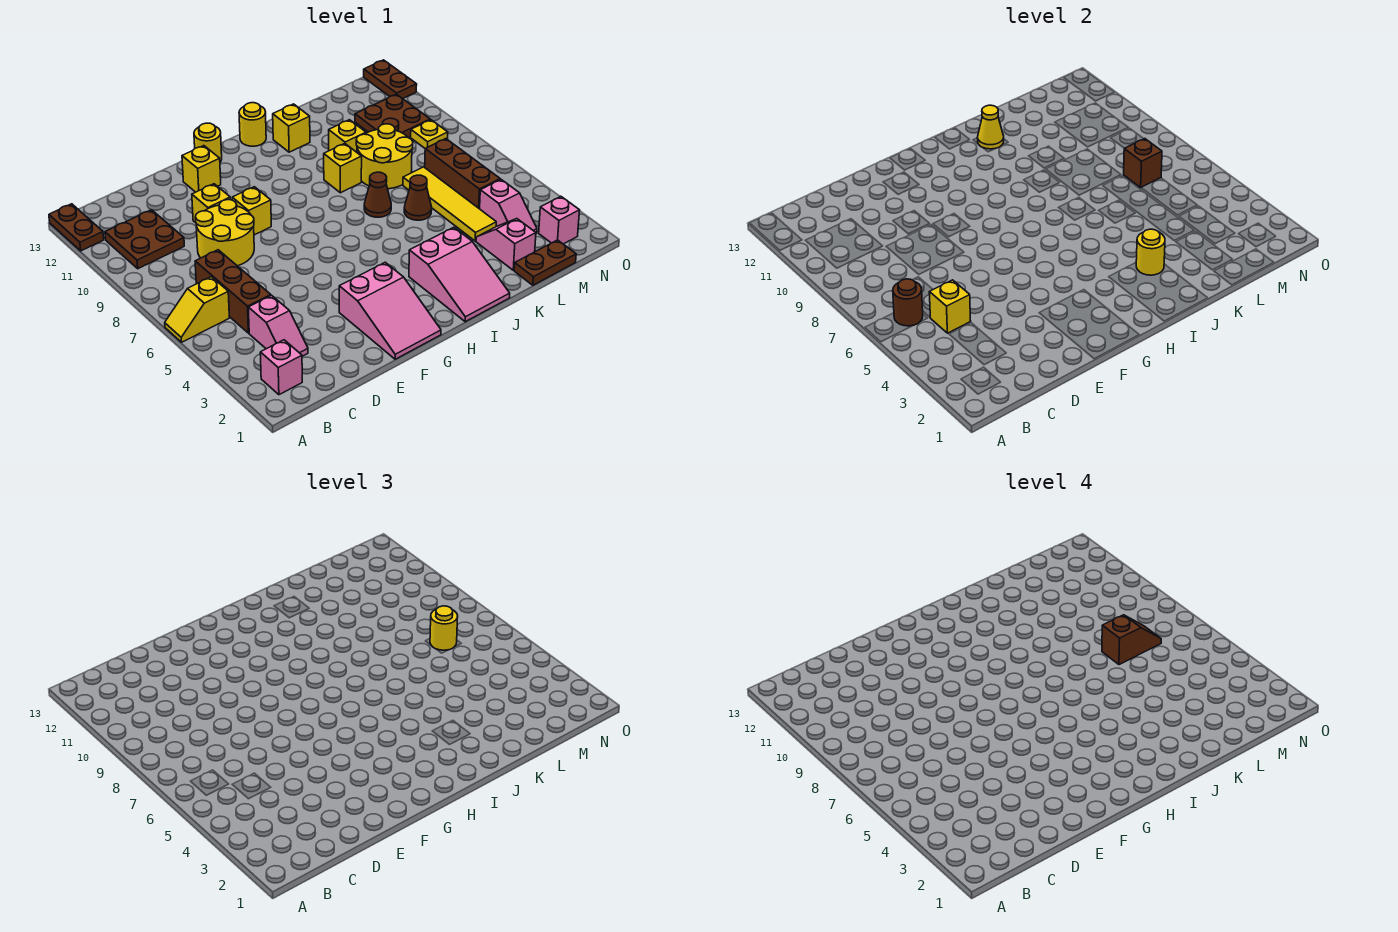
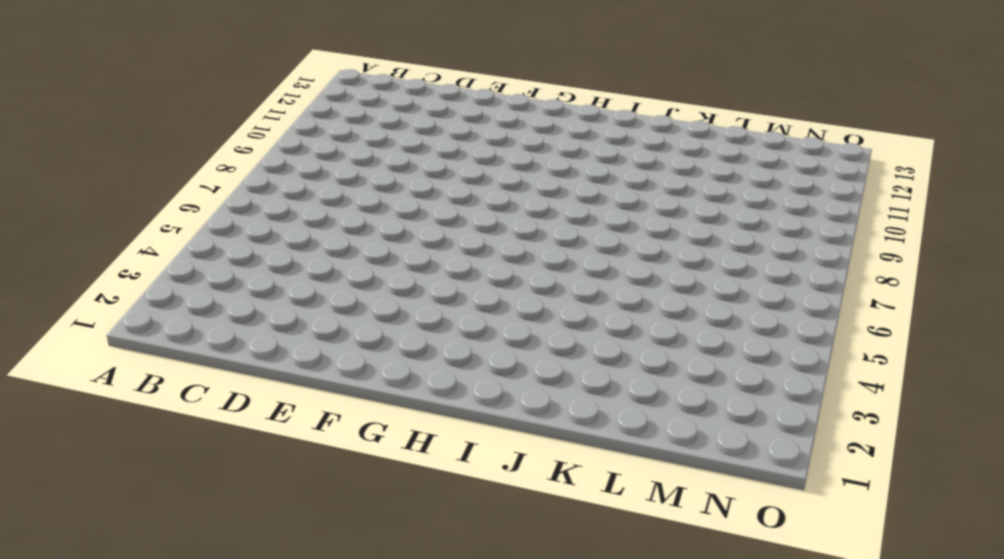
none -> yellow 1x2 slope [165,277,229,342]
none -> brown 1x2 plate [49,204,104,251]
none -> pink 1x1 brick [260,340,302,395]
none -> brown 2x2 plate [105,210,184,269]

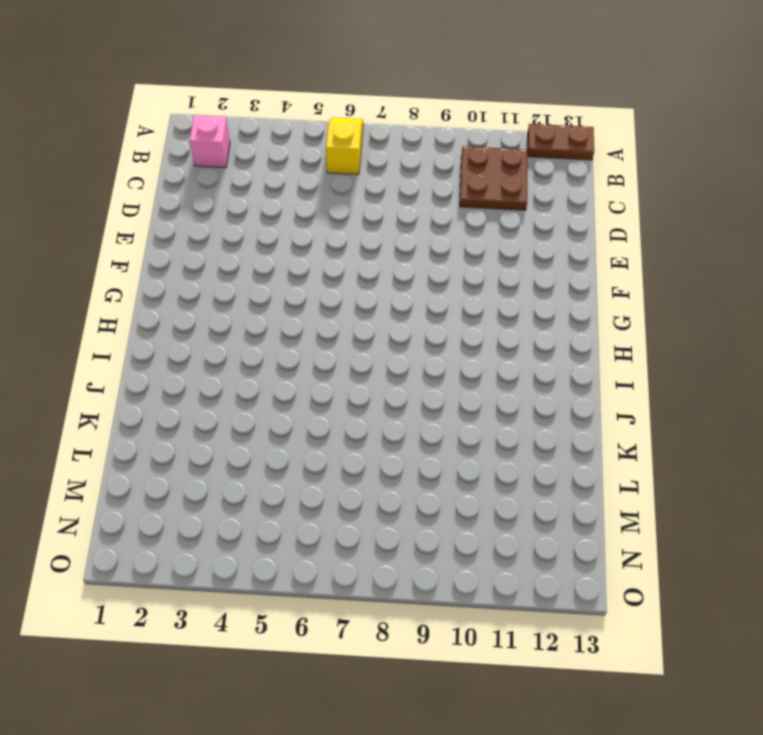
none -> pink 1x2 slope [248,295,308,356]
none -> brown 1x3 brick [195,250,271,333]
none -> yellow 2x2 round brick [195,200,254,266]
none -> yellow 1x1 brick [192,184,230,223]

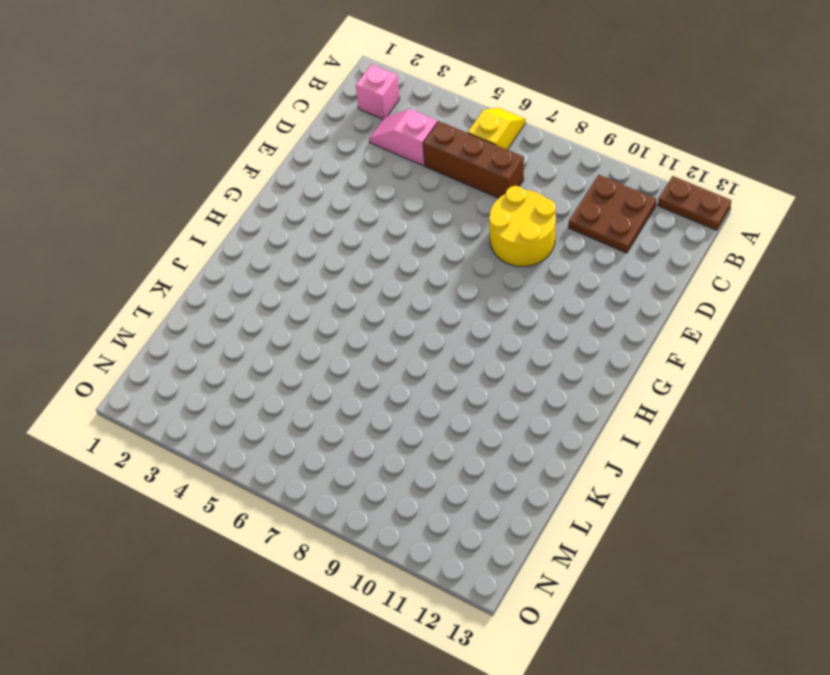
none -> yellow 1x1 brick [192,184,230,223]
none -> pink 2x3 slope [339,262,441,359]
none -> yellow 1x1 brick [232,187,271,235]
none -> yellow 1x1 brick [182,146,221,192]

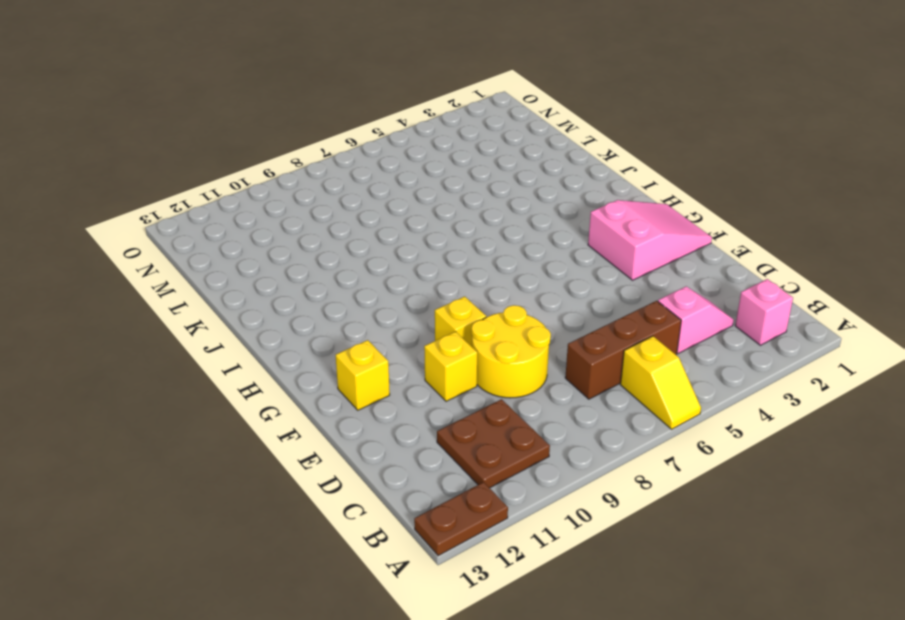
none -> yellow 1x1 round brick [194,123,222,162]
none -> pink 2x3 slope [409,227,510,322]
none -> yellow 1x1 round brick [239,103,266,146]
none -> brown 1x1 cone [364,172,391,217]

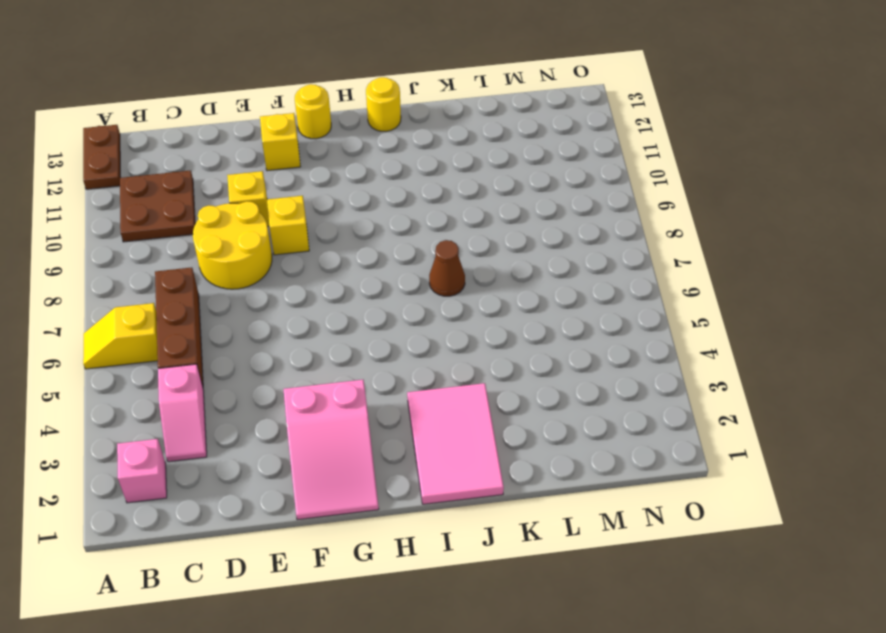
pink 2x3 tile [407,383,504,504] -> pink 2x3 slope [409,227,510,322]
none -> yellow 1x1 brick [324,144,362,193]
none -> yellow 1x1 brick [273,104,310,152]
none -> brown 1x1 cone [404,175,432,220]
none -> yellow 2x2 round brick [356,124,413,189]

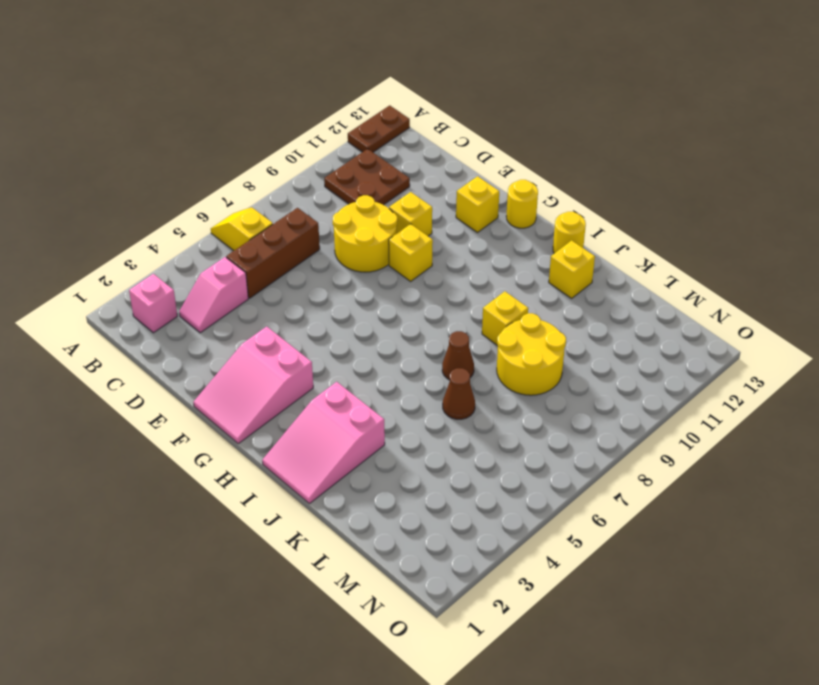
none -> yellow 1x1 brick [329,120,366,152]
none -> brown 1x2 plate [514,240,576,285]
none -> pink 1x2 slope [476,219,536,270]
none -> yellow 1x4 tile [403,167,496,241]

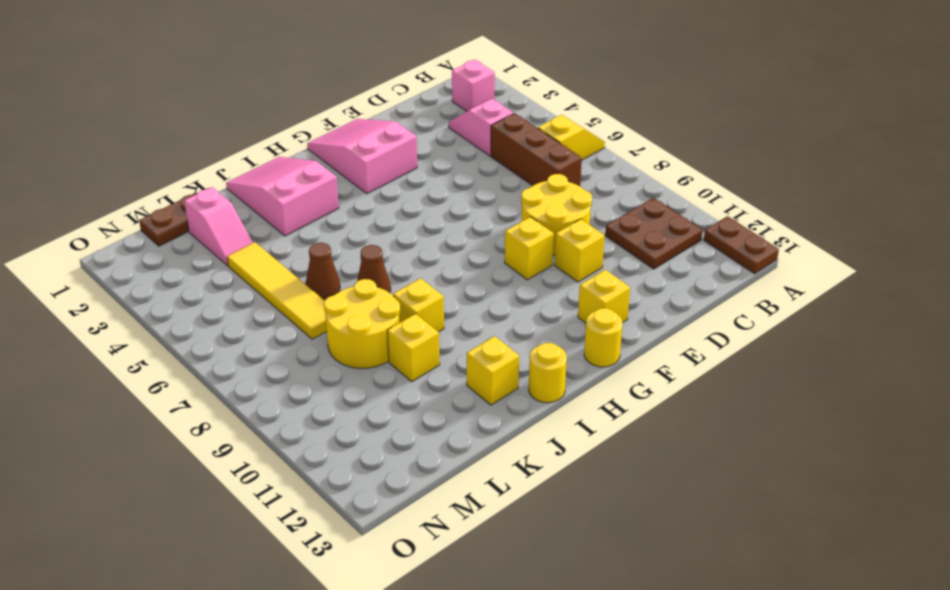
none -> pink 1x2 slope [480,179,537,233]
none -> brown 1x3 brick [425,139,500,209]
none -> brown 2x2 plate [355,94,430,138]
none -> pink 1x1 brick [539,196,580,244]

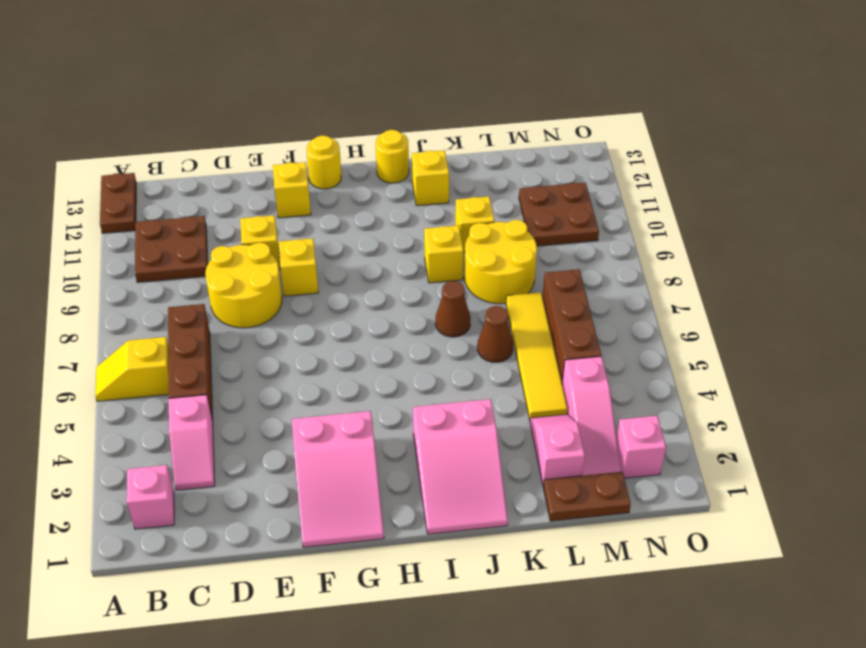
pink 1x3 slope [562,356,621,476] -> pink 1x2 slope [480,179,537,233]
none -> yellow 1x1 plate [411,120,448,149]
none -> brown 1x2 plate [364,60,417,99]
none -> brown 1x1 round brick [893,279,923,326]
none -> yellow 1x1 brick [929,280,970,333]

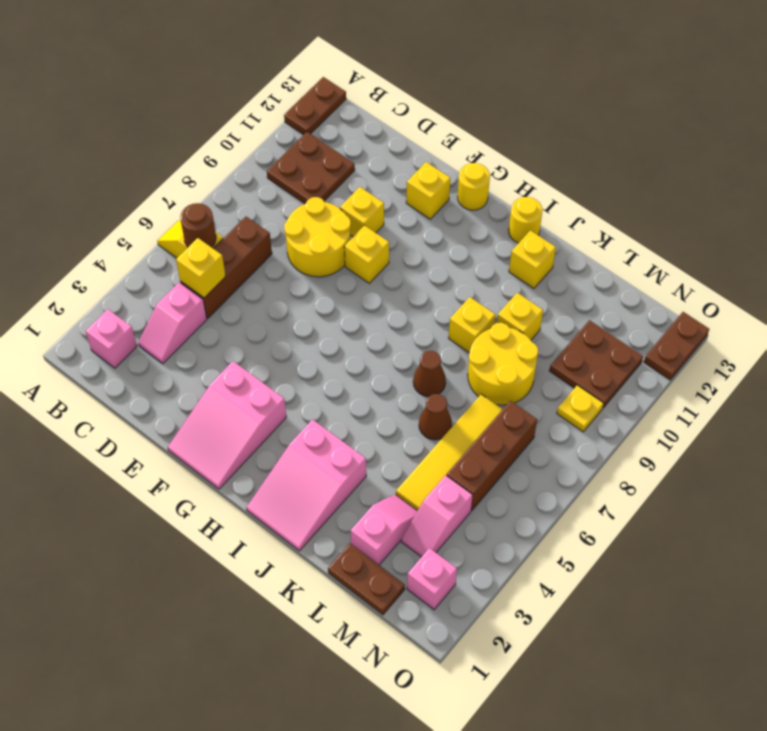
none -> yellow 1x1 round brick [1136,229,1165,275]
none -> yellow 1x1 cone [977,105,1004,149]
none -> brown 1x1 brick [1124,139,1162,188]
none -> yellow 1x1 round brick [430,606,458,650]

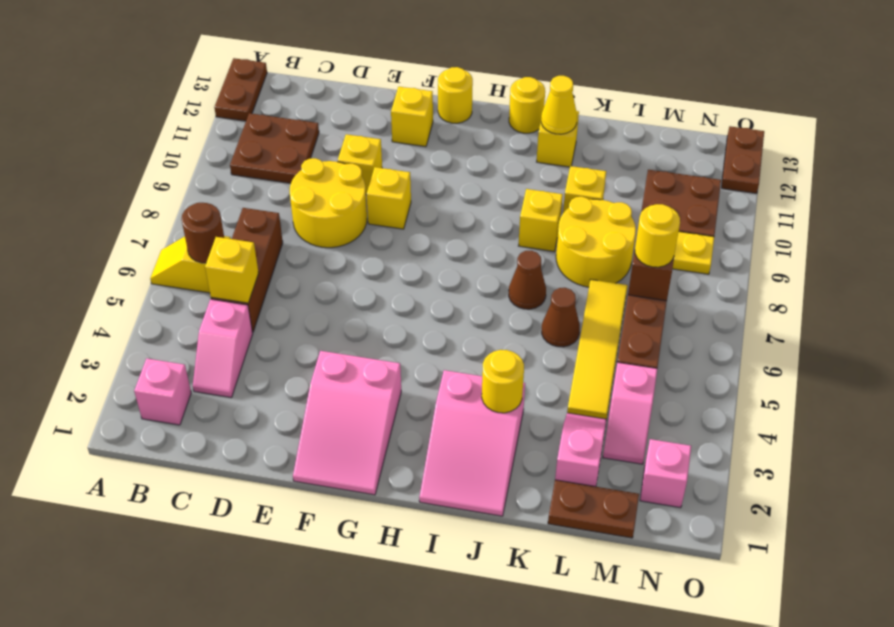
none -> brown 1x2 slope [1102,615,1161,665]

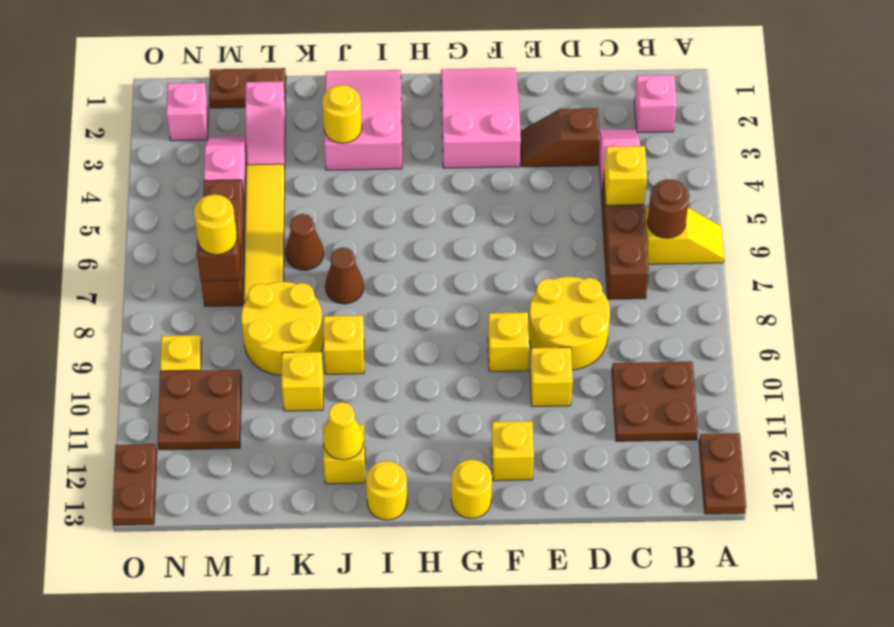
brown 1x2 slope [520,108,600,167] -> brown 1x2 slope moved to [1102,615,1161,665]

